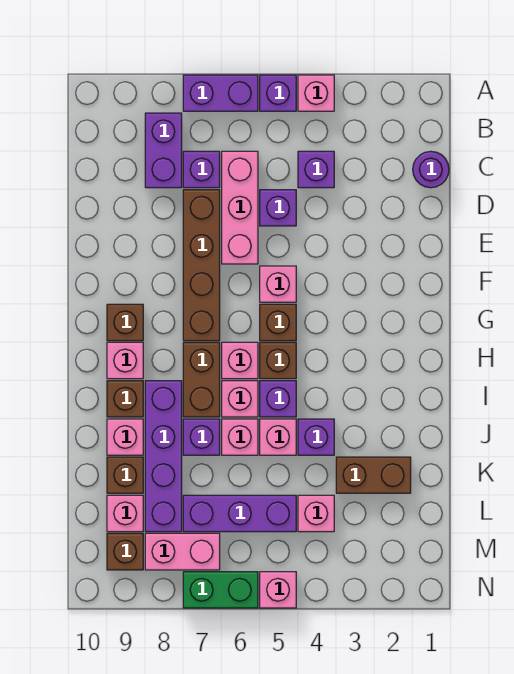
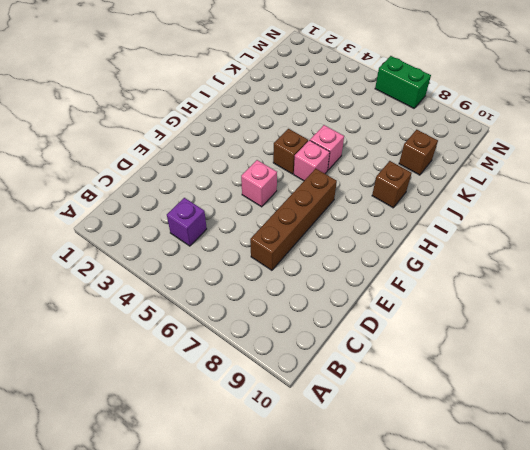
none -> pink 1x1 brick [298,75,334,111]
none -> purple 1x1 brick [260,75,296,111]
none -> purple 1x2 brick [183,75,258,111]
none -> purple 1x2 brick [145,113,182,188]

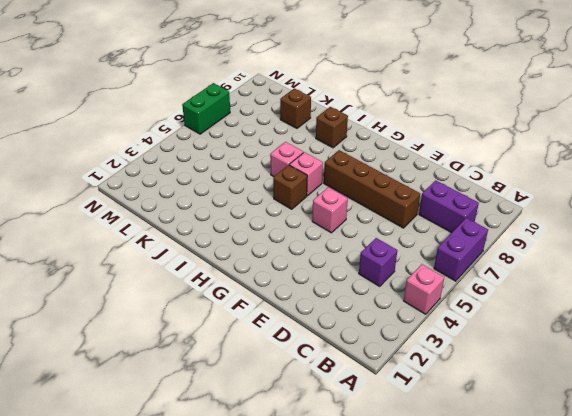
none -> purple 1x1 brick [260,75,296,111]
none -> purple 1x1 round brick [413,151,449,188]
none -> pink 1x3 brick [222,151,258,264]
none -> purple 1x1 brick [183,151,220,188]

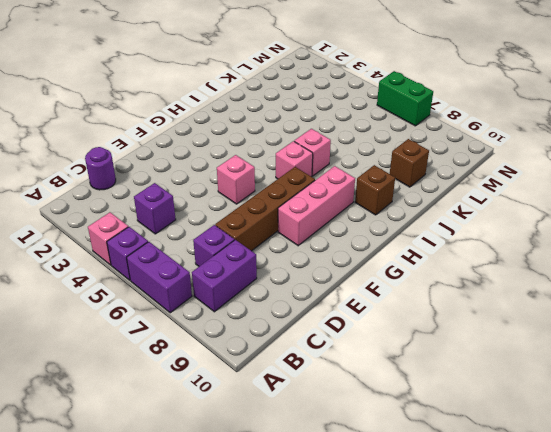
pink 1x3 brick [278,166,355,246] -> pink 1x3 brick moved to [222,151,258,264]
none -> purple 1x1 brick [260,190,296,226]
none -> brown 1x1 brick [260,304,296,341]
none -> brown 1x1 brick [107,304,143,341]
none -> brown 1x1 brick [260,342,296,379]

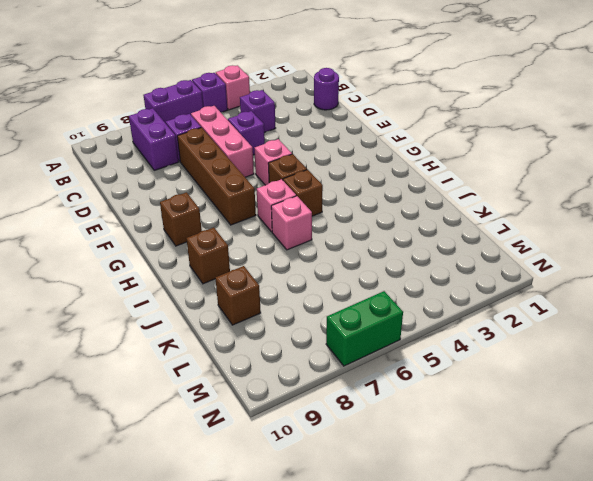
none -> brown 1x2 brick [183,342,220,417]
none -> pink 1x1 brick [107,342,143,379]
none -> purple 1x1 brick [260,381,296,417]
none -> purple 1x4 brick [145,381,182,532]

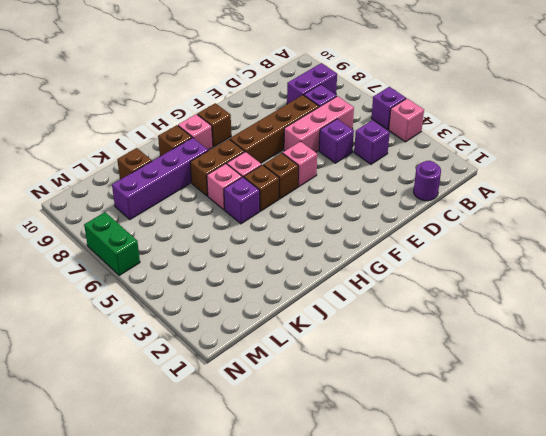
none -> purple 1x2 brick [183,75,258,111]
none -> purple 1x1 brick [298,419,334,455]
none -> pink 1x1 brick [260,419,296,455]
none -> pink 1x1 brick [222,419,258,455]

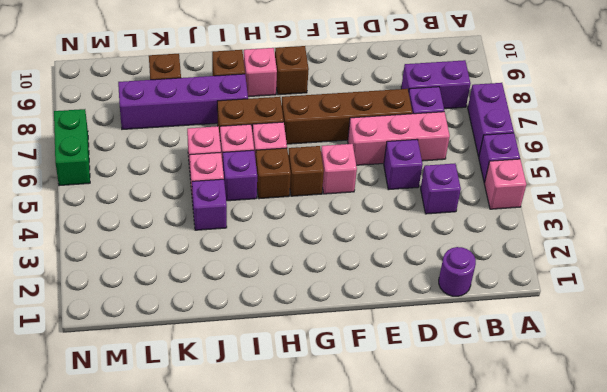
none -> purple 1x1 brick [183,419,220,455]
none -> pink 1x1 brick [107,419,143,455]
none -> brown 1x2 brick [336,457,411,493]
none -> pink 1x1 brick [298,495,334,532]

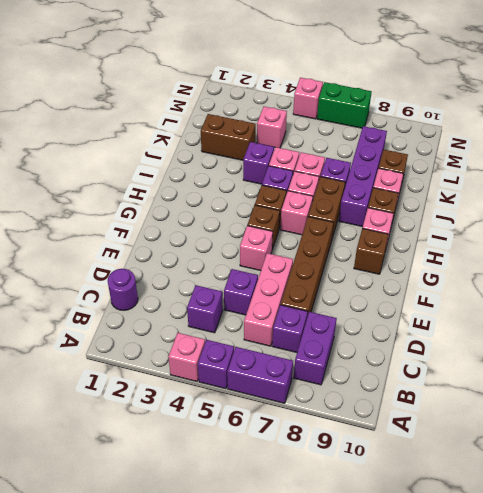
none -> purple 1x3 brick [183,495,296,532]
none -> pink 1x1 brick [107,495,143,532]
none -> pink 1x2 brick [145,533,220,570]
none -> brown 1x1 brick [107,533,143,570]

